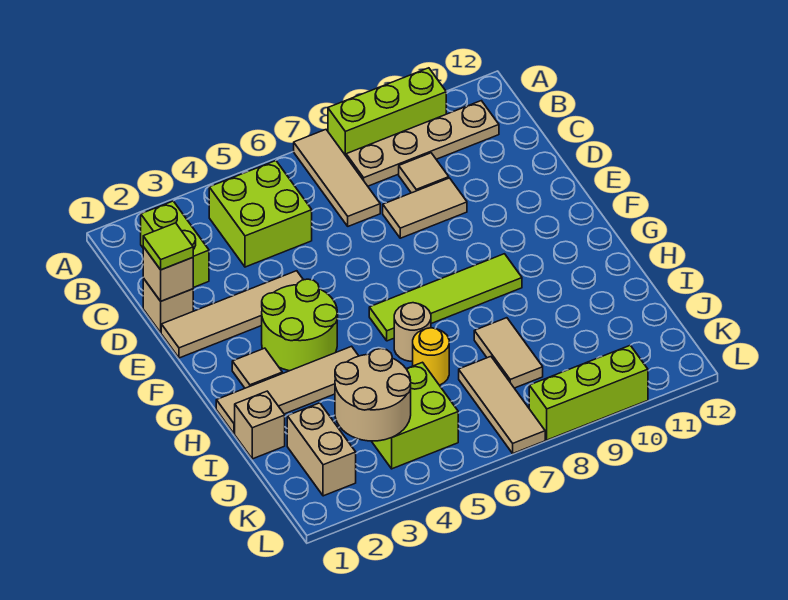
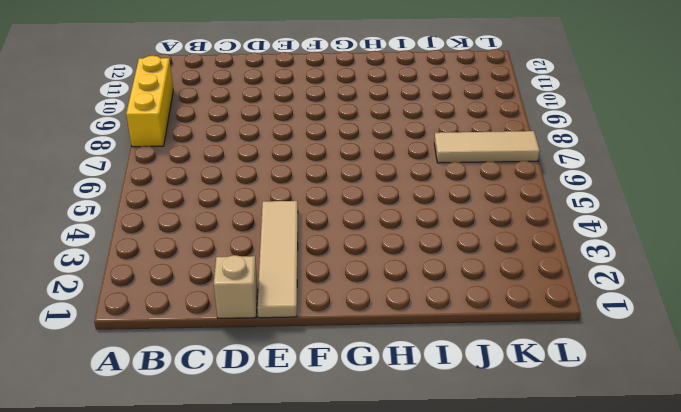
yellow 1x3 brick [126,56,173,147] -> lime 1x3 brick [328,68,446,156]
none -> tan 1x3 tile [294,130,380,226]
none -> lime 1x2 brick [141,201,209,288]
none -> lime 2x2 brick [209,161,312,267]

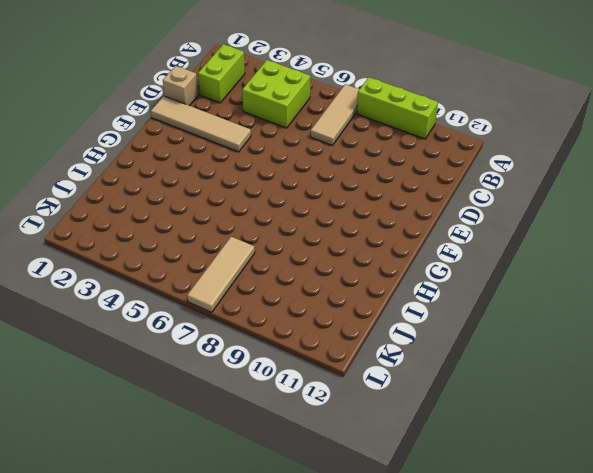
none -> tan 1x4 plate [346,101,499,186]
none -> tan 1x1 tile [399,153,449,193]
none -> tan 1x2 tile [383,178,467,238]

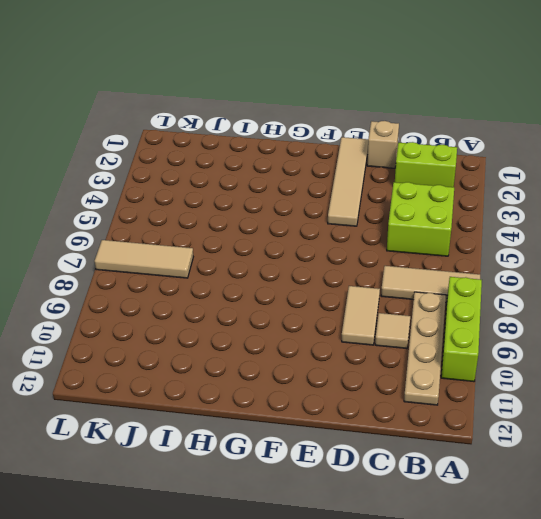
none -> lime 2x2 round brick [262,279,338,371]
none -> tan 1x1 tile [232,348,282,388]
none -> lime 1x4 tile [369,254,522,341]

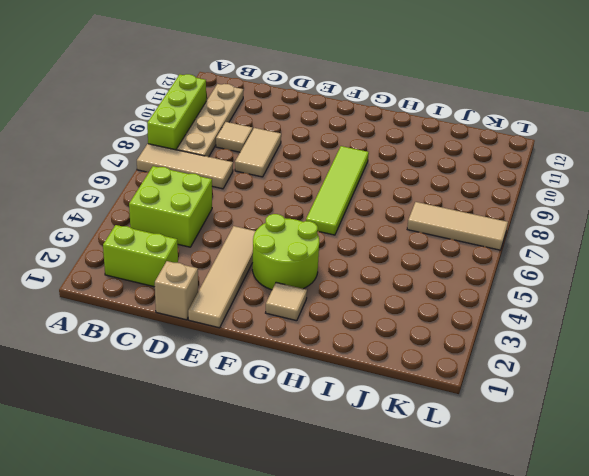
none -> tan 1x4 tile [216,346,358,434]
none -> tan 1x1 round brick [394,303,431,361]
none -> tan 1x1 brick [235,391,285,459]

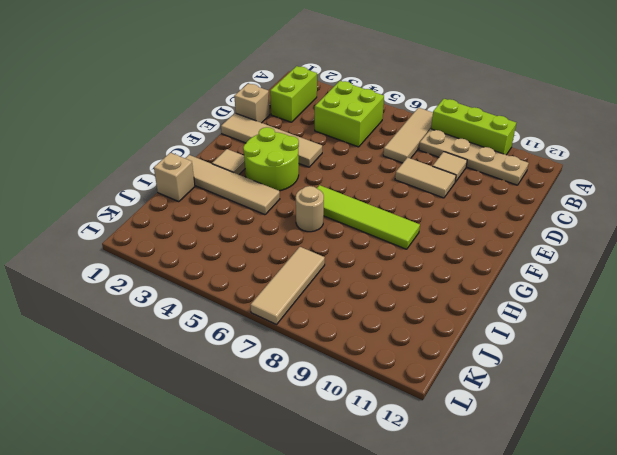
none -> yellow 1x1 round brick [413,328,449,385]
none -> tan 1x2 tile [474,318,543,388]
none -> tan 1x2 brick [287,403,356,496]

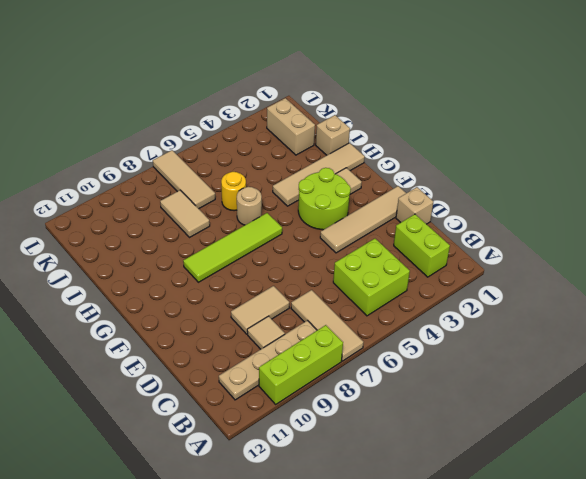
none -> lime 2x2 brick [372,362,458,469]
none -> lime 1x3 brick [529,345,648,440]
none -> tan 1x1 brick [143,247,193,301]

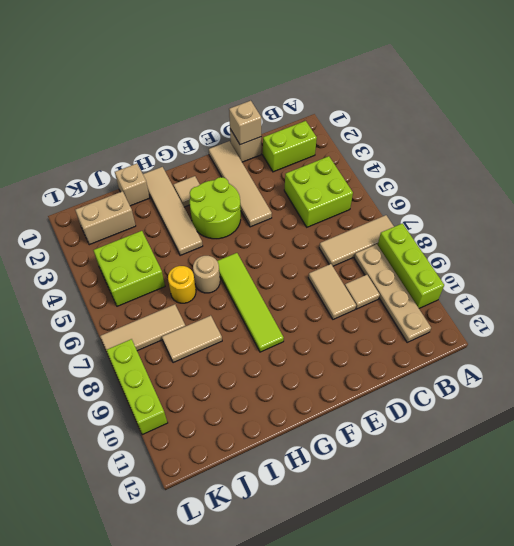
none -> tan 2x2 round brick [335,349,411,441]
none -> lime 1x1 tile [143,223,193,270]

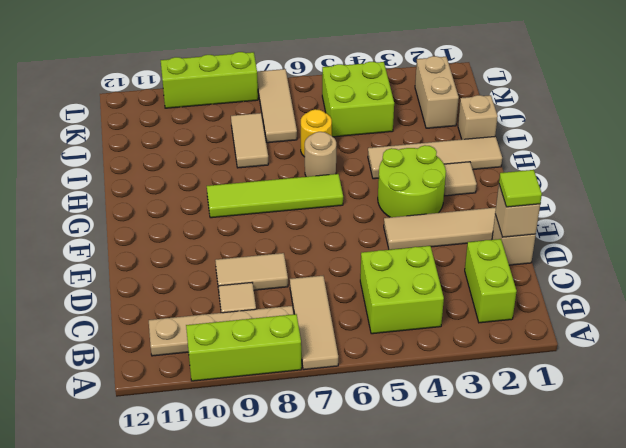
none -> tan 2x2 round brick [335,349,411,441]

